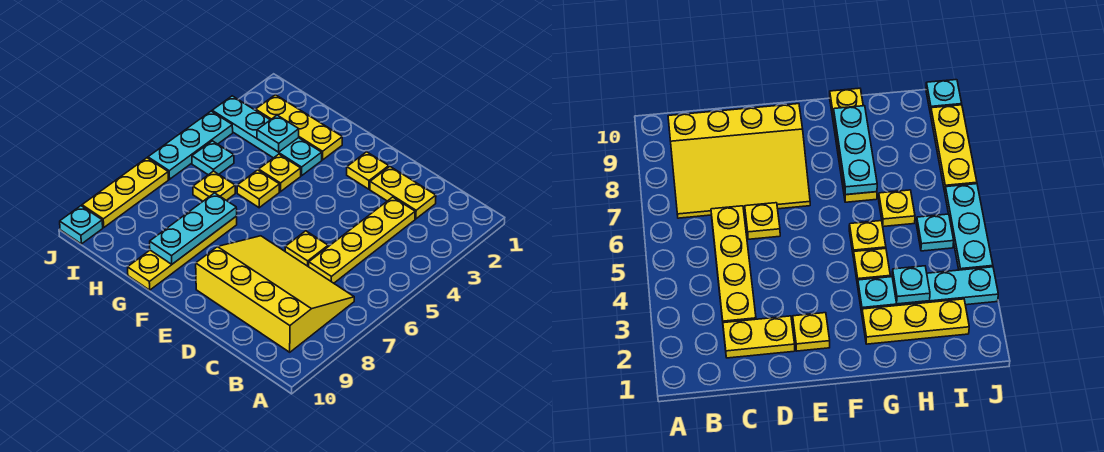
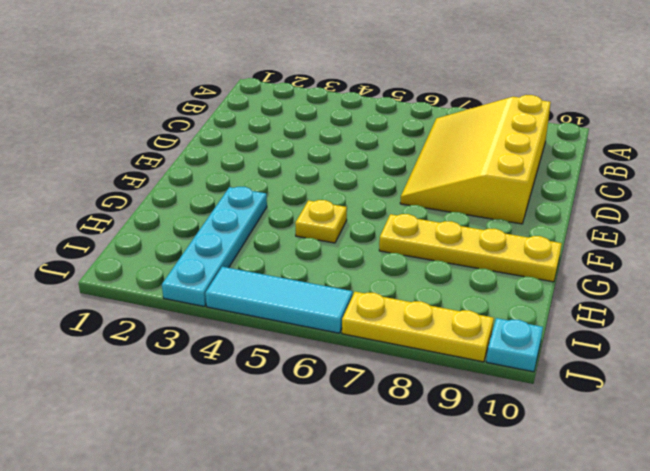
cyan 1x3 tile [205,267,353,333] -> cyan 1x3 plate [148,111,233,179]
none -> yellow 1x2 plate [370,167,436,219]
none -> yellow 1x4 plate [309,197,415,283]
none -> yellow 1x1 plate [285,231,328,267]

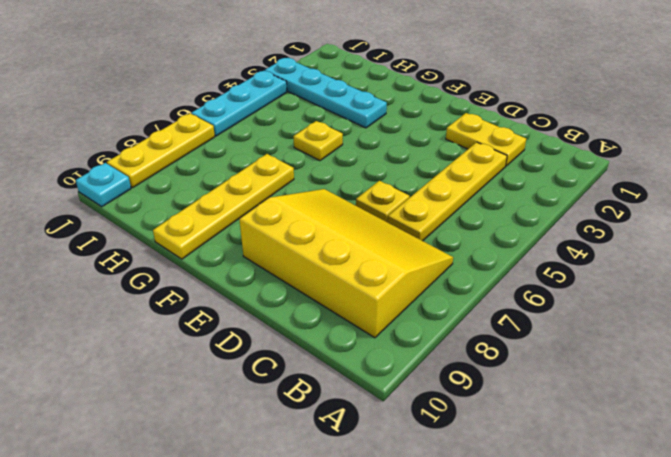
none -> yellow 1x1 plate [347,152,389,189]
none -> yellow 1x3 plate [256,95,342,160]
none -> yellow 1x1 plate [259,154,301,192]

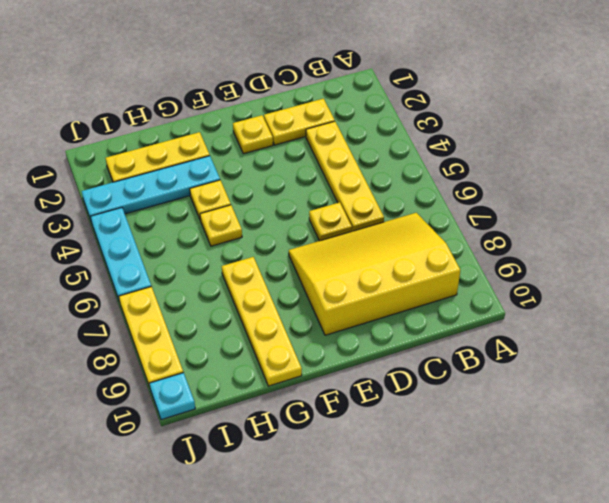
none -> yellow 1x1 plate [193,171,235,201]
none -> cyan 1x1 plate [192,141,234,175]
none -> cyan 1x3 plate [150,193,237,264]

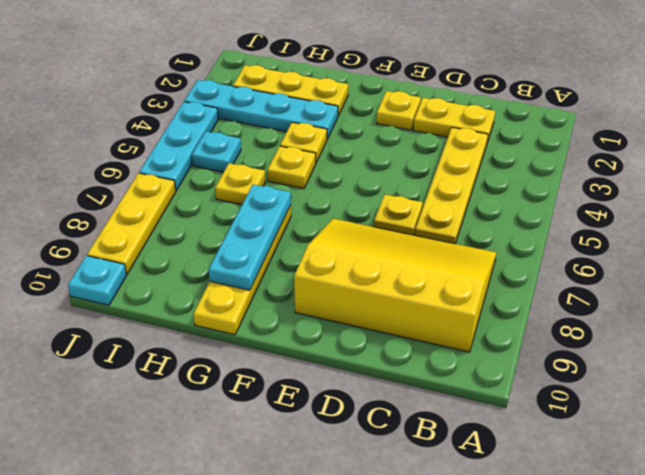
none -> cyan 1x1 plate [257,115,299,152]

